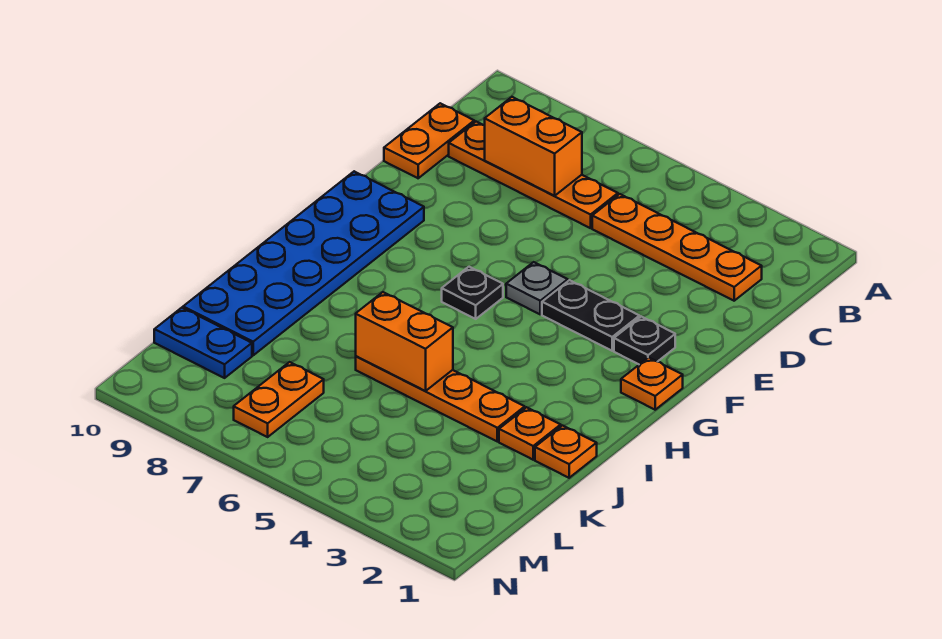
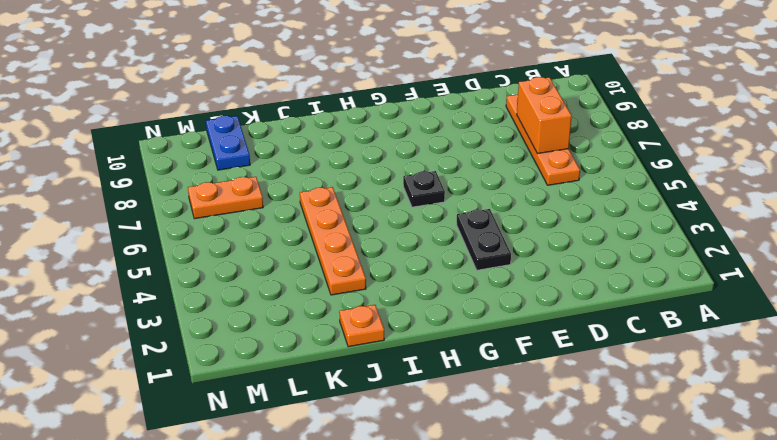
none -> orange 1x4 plate [592,194,762,301]
none -> orange 1x2 plate [384,103,474,178]
none -> black 1x1 plate [614,317,675,364]

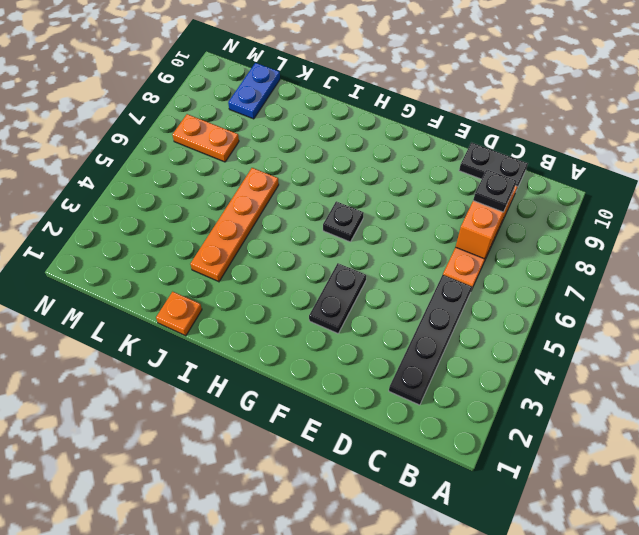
black 1x4 plate [389,275,472,405] -> orange 1x4 plate [592,194,762,301]
black 1x1 plate [473,170,516,212] -> black 1x1 plate moved to [614,317,675,364]
black 1x2 plate [459,143,528,188] -> orange 1x2 plate [384,103,474,178]
none -> grey 1x1 plate [506,262,568,314]
none -> blue 2x6 plate [183,171,424,355]
none -> orange 1x1 plate [621,357,683,410]

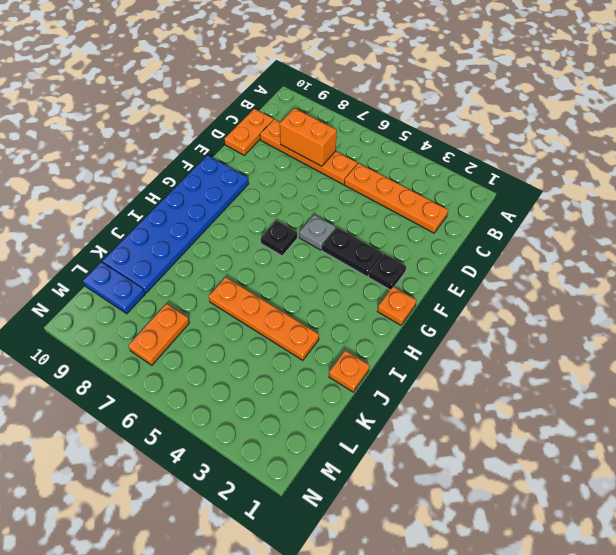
none -> orange 1x1 plate [499,407,561,460]
none -> orange 1x2 brick [356,292,453,391]

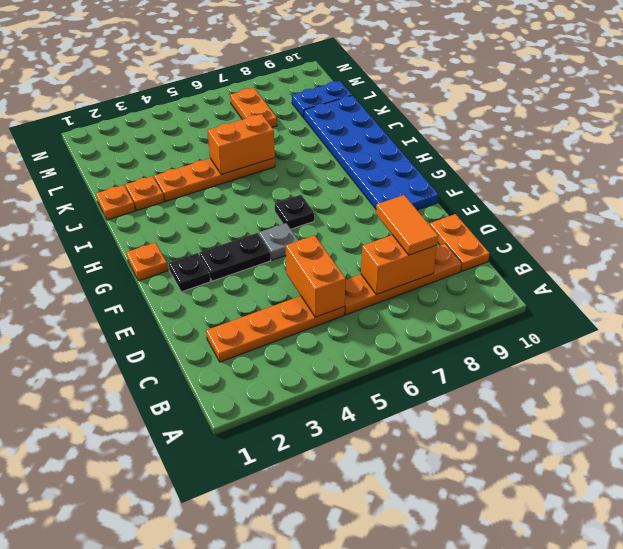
orange 1x2 brick [286,235,346,317] -> none
orange 1x2 tile [376,195,438,255] -> none

